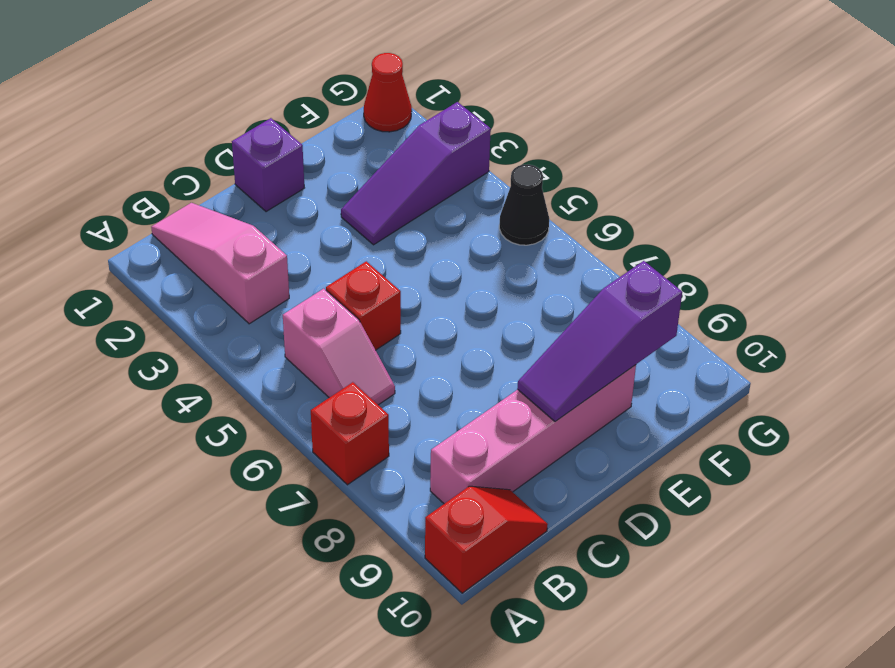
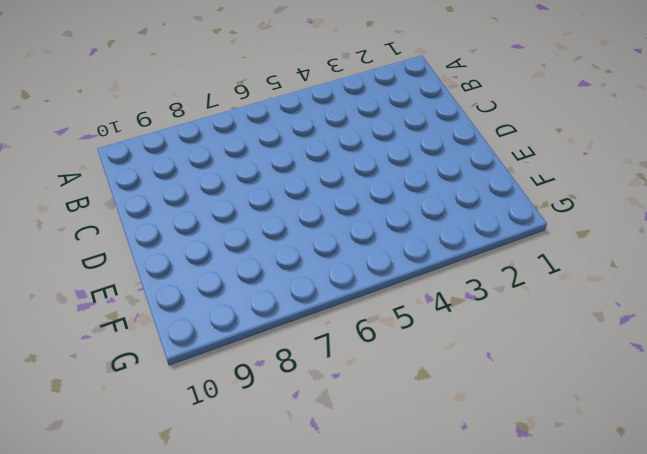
none -> red 1x1 brick [311,382,389,485]
none -> red 1x2 slope [425,486,548,593]

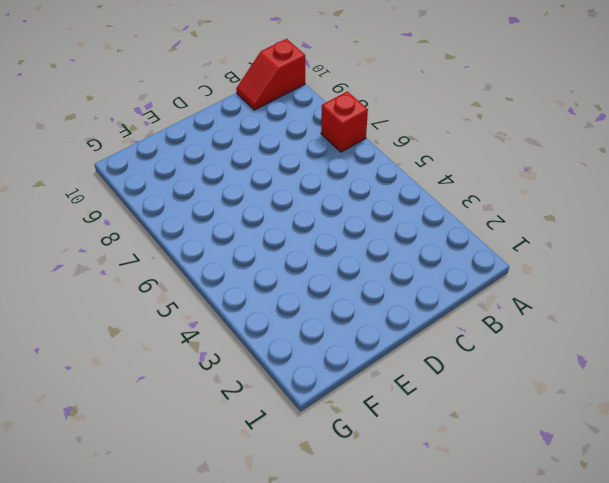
none -> pink 1x3 slope [151,203,289,324]
none -> pink 1x2 slope [283,289,395,405]

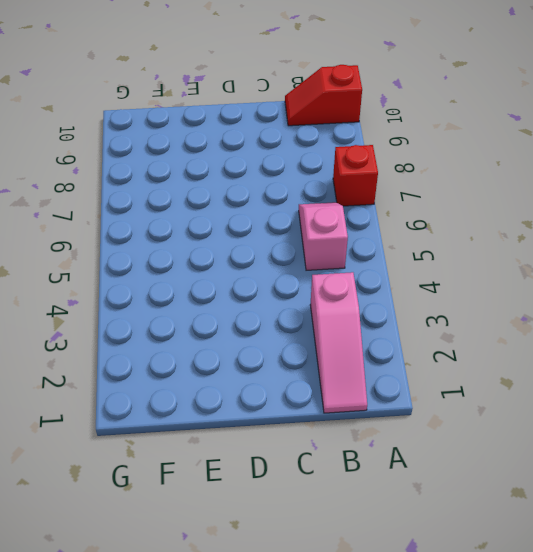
none -> pink 1x4 brick [430,365,636,504]
none -> red 1x1 brick [326,261,401,350]

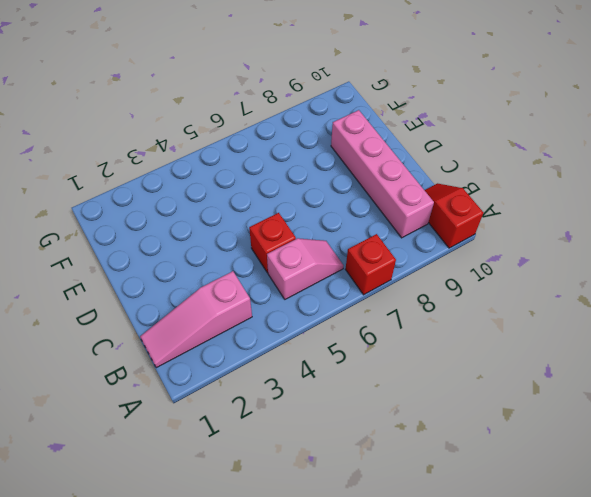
none -> purple 1x1 brick [232,118,304,212]
none -> purple 1x3 slope [341,102,491,245]

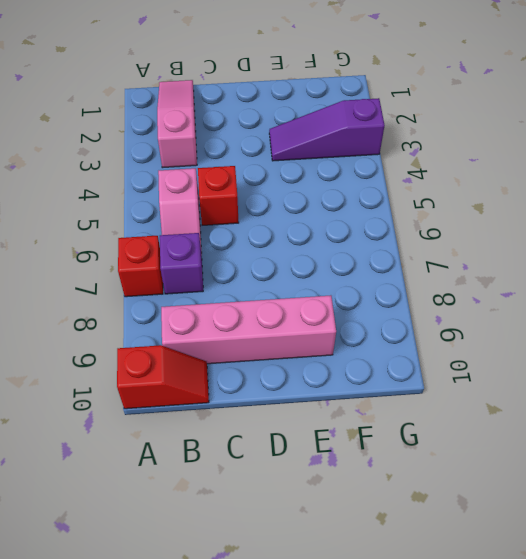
purple 1x1 brick [160,233,203,294] -> purple 1x1 brick moved to [232,118,304,212]
none -> red 1x1 cone [364,53,412,132]
none -> black 1x1 cone [499,164,549,245]

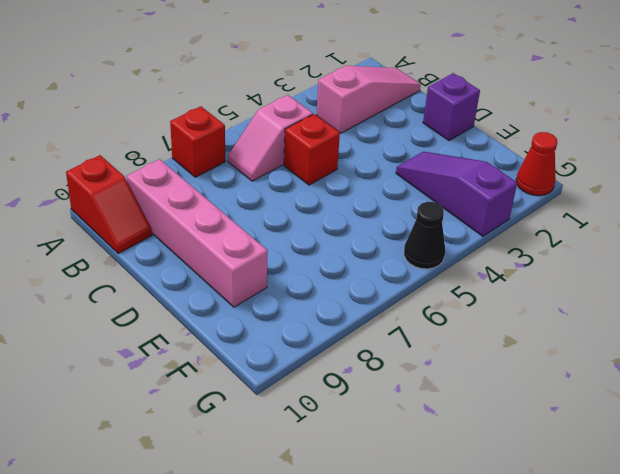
none -> purple 1x3 slope [517,261,682,421]

